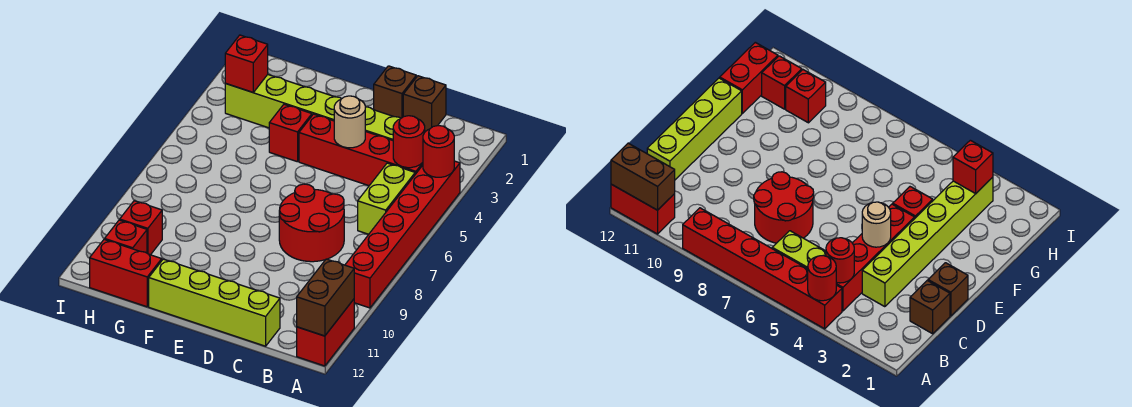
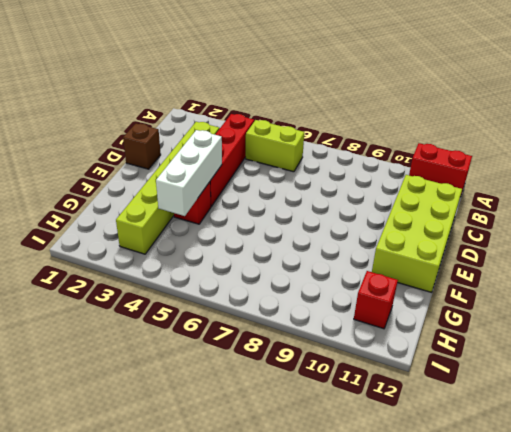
lime 2x4 brick [372,175,462,292] -> lime 1x4 brick [149,259,280,346]
white 1x3 brick [156,130,222,216] -> none
none -> red 1x6 brick [345,161,460,308]
none -> brown 1x1 brick [403,76,446,131]
none -> red 2x2 round brick [279,184,344,262]

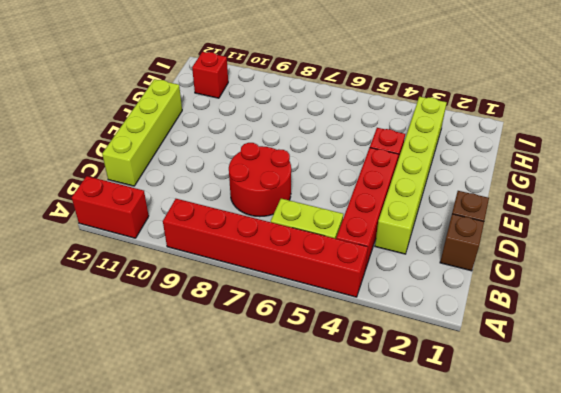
none -> red 1x2 brick [90,239,162,307]
none -> red 1x1 brick [120,201,162,255]
none -> red 1x1 round brick [423,126,454,177]

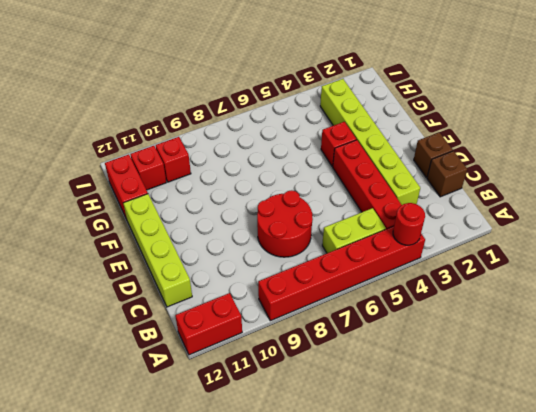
none -> brown 1x2 brick [297,259,354,336]
none -> red 1x1 round brick [393,116,425,168]
none -> tan 1x1 round brick [334,96,365,148]

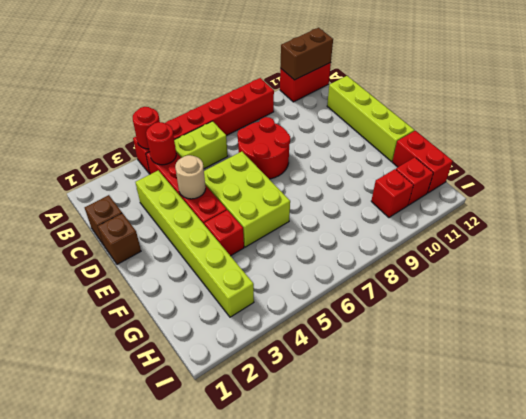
lime 2x3 brick [204,152,290,247] -> none
none -> red 1x1 brick [225,35,268,92]

